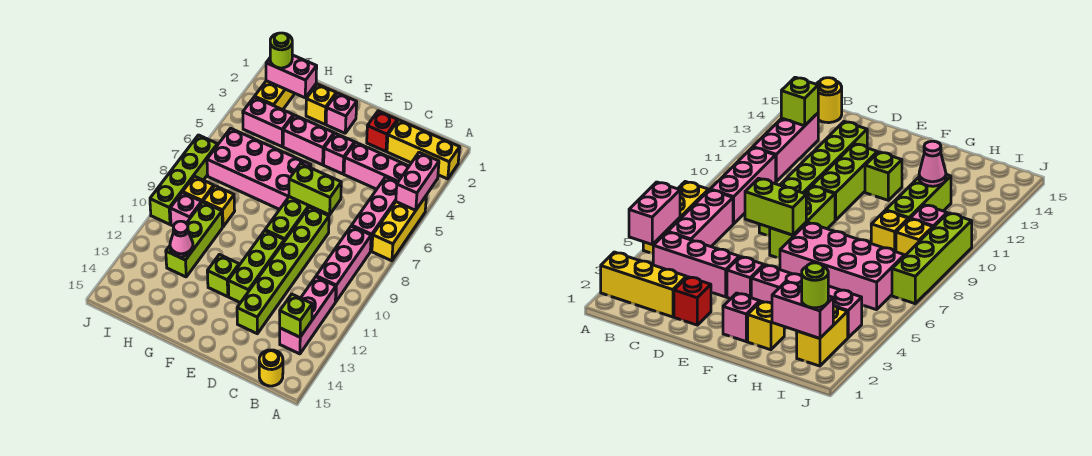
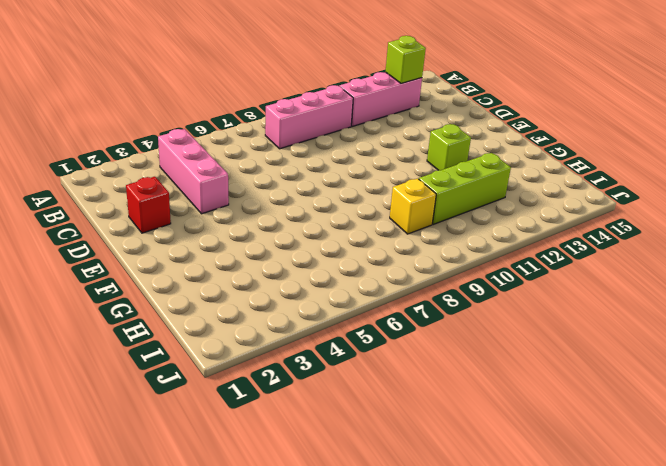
none -> yellow 1x3 brick [387,120,460,179]
none -> yellow 1x3 brick [372,196,426,261]
none -> pink 1x3 brick [352,177,398,251]
none -> yellow 1x1 round brick [259,350,283,386]

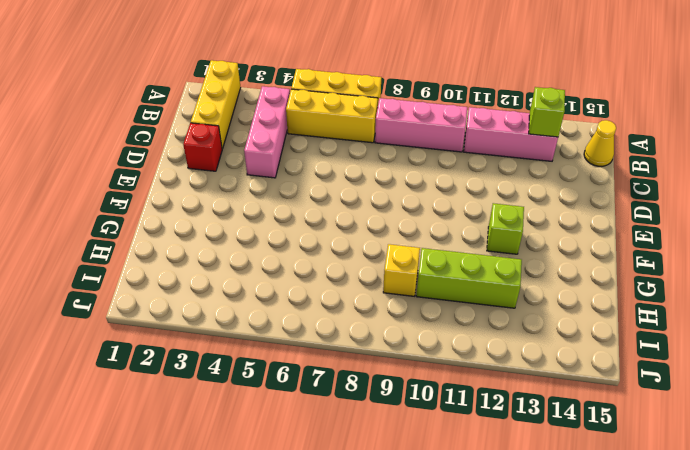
yellow 1x3 brick [286,89,378,143] -> pink 1x3 brick [352,177,398,251]
yellow 1x1 cone [584,120,616,166] -> yellow 1x1 round brick [259,350,283,386]
none -> lime 1x6 brick [237,207,329,334]
none -> pink 1x1 brick [324,133,355,174]
none -> lime 1x3 brick [265,197,318,241]
none -> lime 1x3 brick [228,231,284,303]

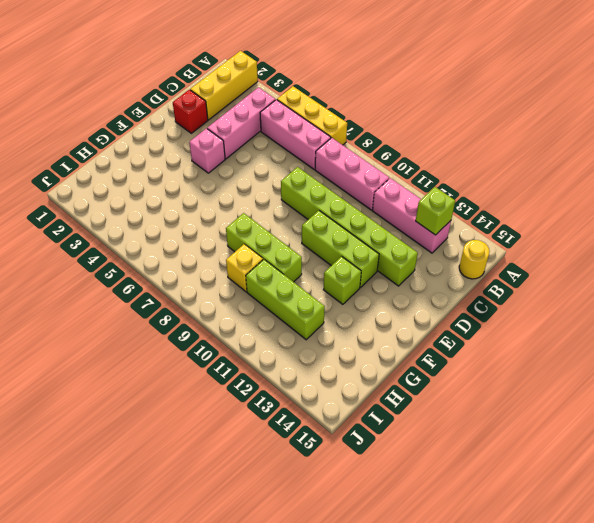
lime 1x3 brick [226,213,302,282] -> lime 1x3 brick moved to [265,197,318,241]
none -> pink 1x1 brick [326,93,357,133]
none -> pink 1x2 brick [283,115,334,165]
none -> pink 2x4 brick [207,128,311,209]
none -> yellow 1x1 brick [306,84,336,124]

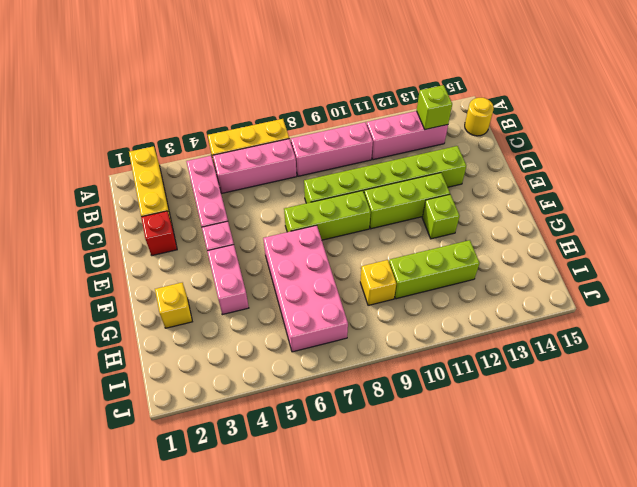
none -> pink 1x1 brick [326,93,357,133]
none -> pink 1x2 brick [243,97,293,147]
none -> yellow 1x2 brick [255,81,295,110]
none -> yellow 1x1 brick [183,176,214,202]

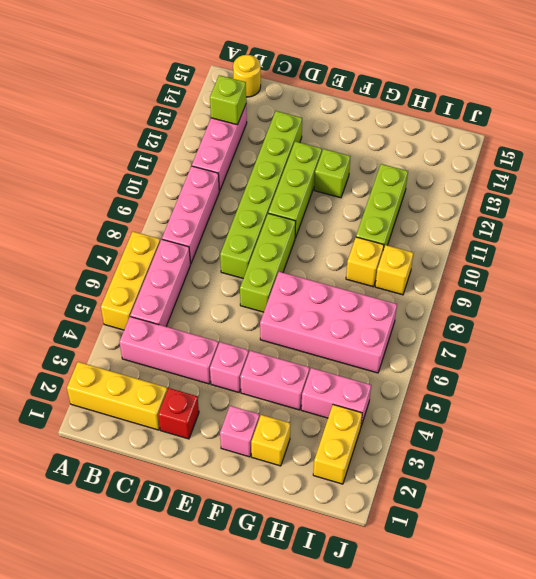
none -> pink 1x1 brick [170,192,202,226]
none -> lime 1x4 brick [150,135,218,224]
none -> pink 1x2 brick [396,152,439,210]
none -> lime 1x2 brick [289,164,341,215]

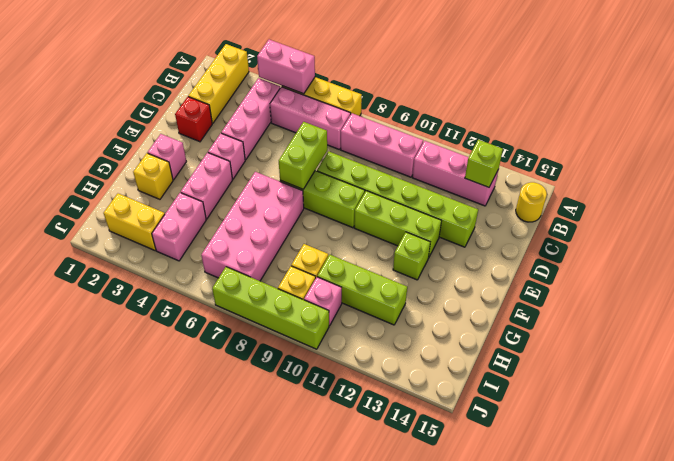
none -> pink 1x2 brick [266,55,317,98]
none -> pink 1x1 cone [170,221,193,257]
none -> lime 1x1 round brick [270,33,292,68]

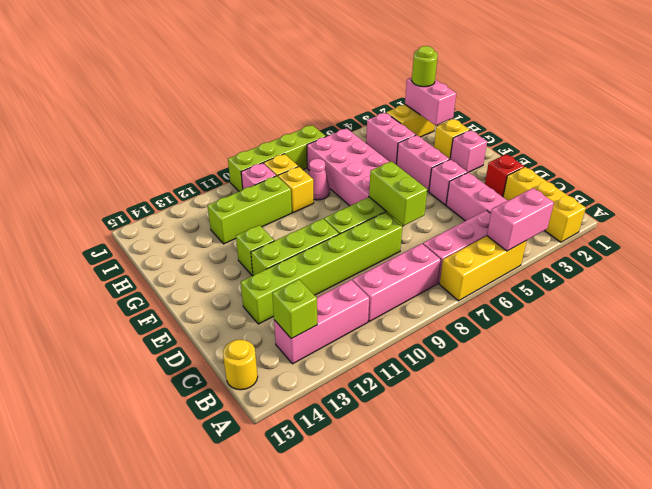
pink 1x1 cone [309,159,330,200] -> pink 1x1 cone moved to [170,221,193,257]

